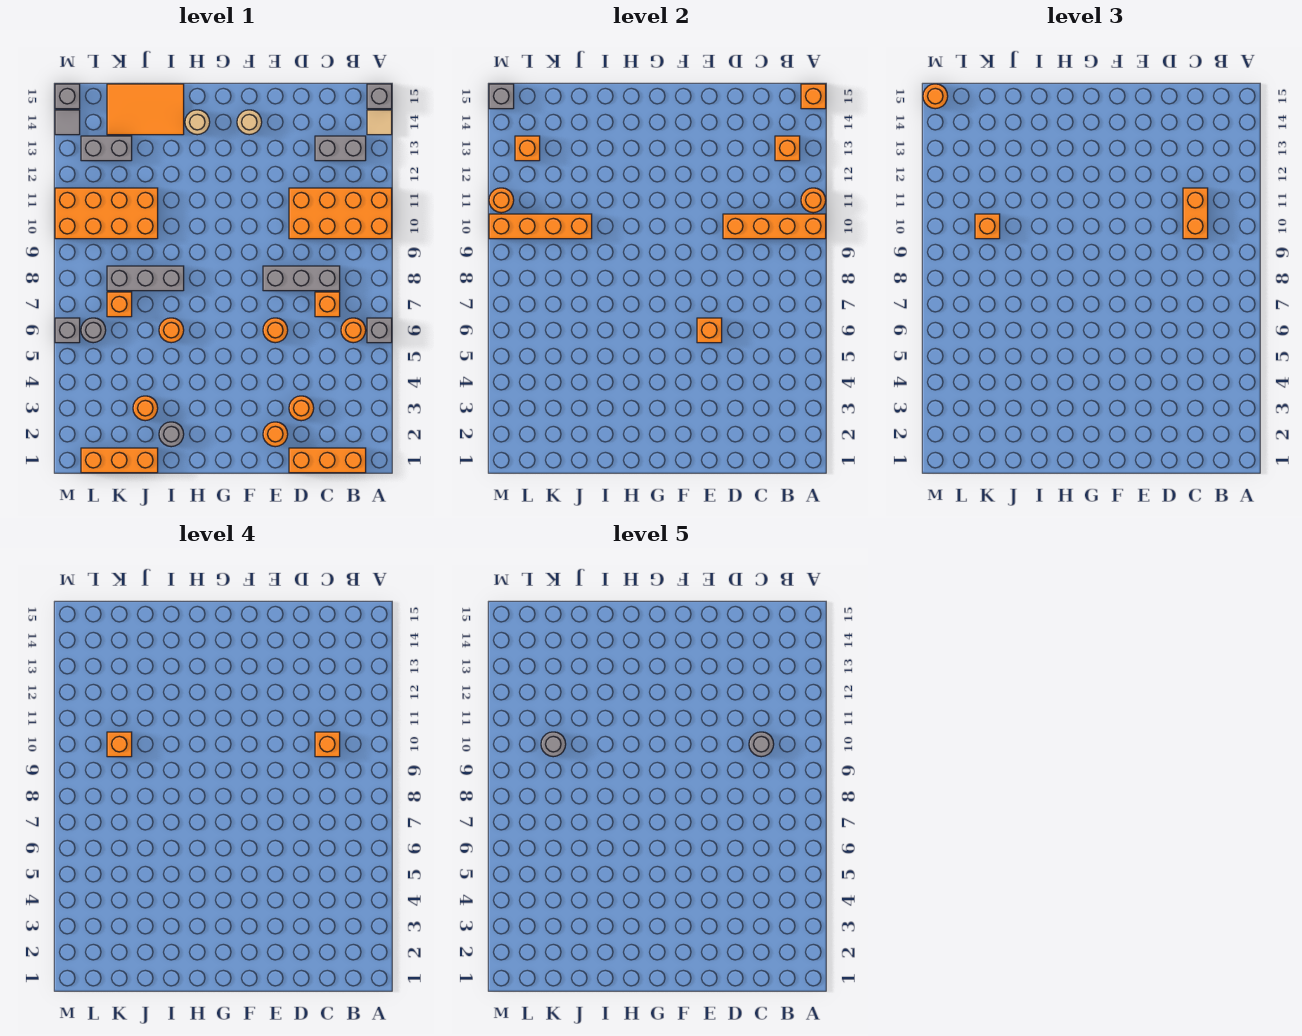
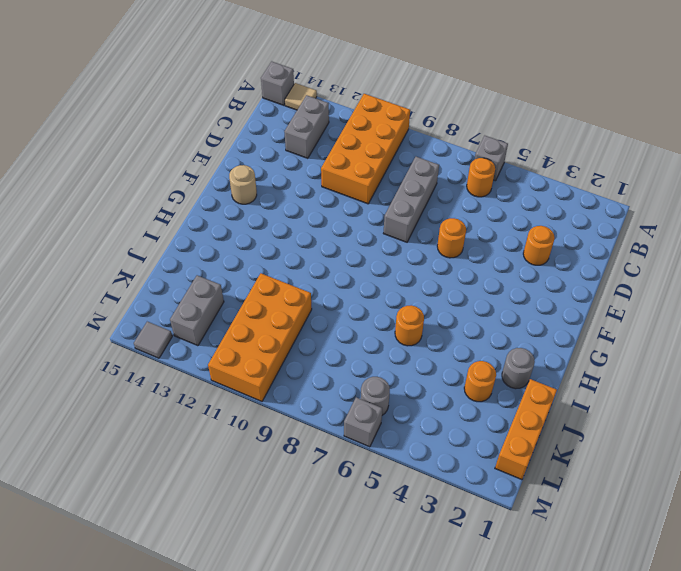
none -> orange 1x3 brick [289,448,366,473]
none -> orange 1x1 brick [315,292,340,317]
none -> orange 1x1 round brick [263,422,288,447]
none -> tan 1x1 round brick [185,110,210,135]

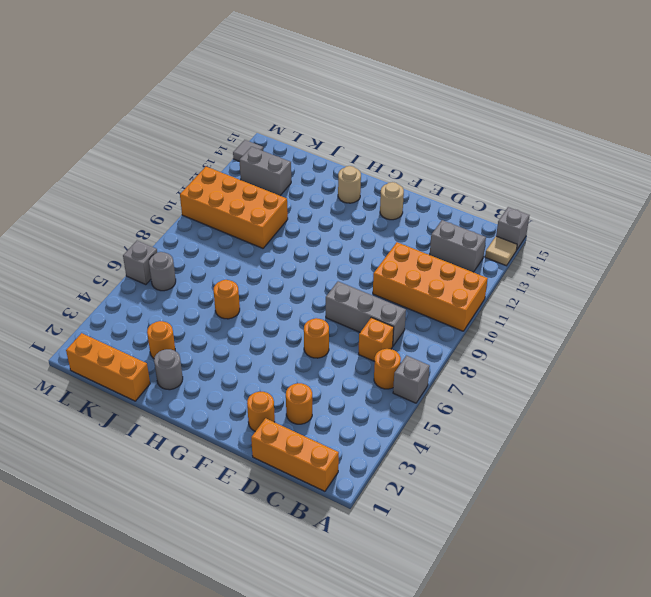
none -> grey 1x3 brick [107,266,184,291]
none -> orange 2x3 tile [107,84,184,135]
none -> orange 1x1 brick [107,292,132,317]
none -> grey 1x1 brick [55,84,80,109]

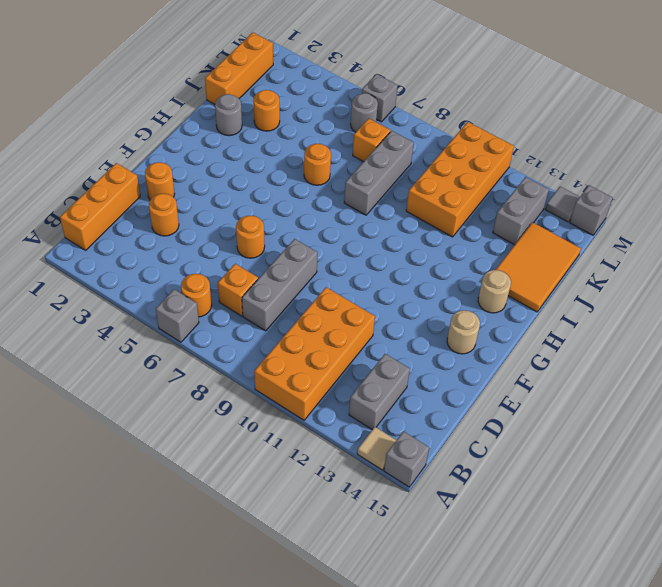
none -> orange 1x4 brick [723,214,826,239]
none -> orange 1x1 round brick [801,188,826,213]
none -> orange 1x1 brick [801,84,826,109]
none -> orange 1x1 brick [775,136,800,161]

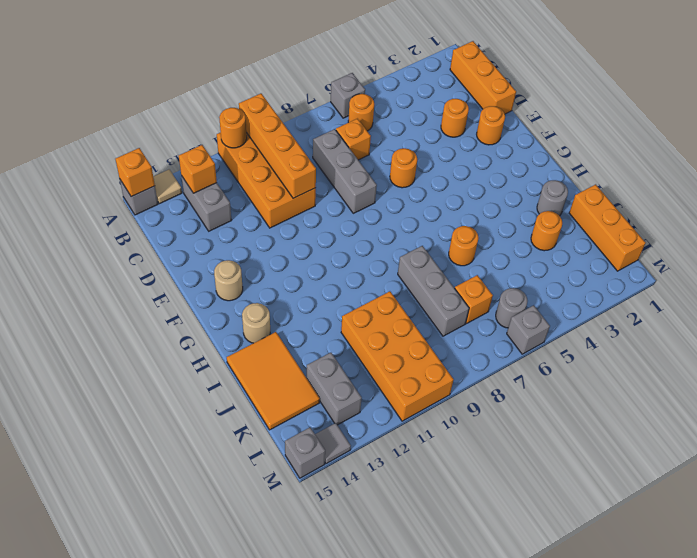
none -> orange 1x1 brick [697,318,722,343]
none -> orange 1x4 brick [489,214,592,239]
none -> orange 1x1 brick [515,136,540,161]
none -> orange 1x1 round brick [489,188,514,213]

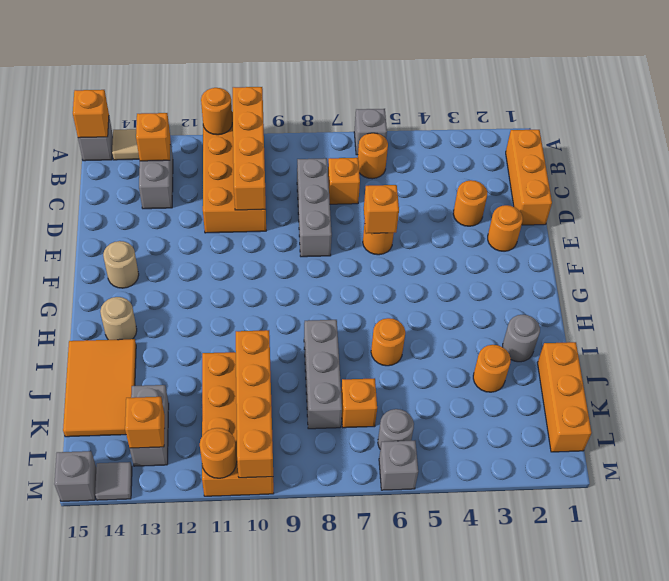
none -> grey 1x1 brick [489,84,514,109]
none -> orange 1x2 brick [1183,188,1208,239]
none -> orange 1x1 brick [975,214,1000,239]
none -> orange 1x1 round brick [923,84,948,109]

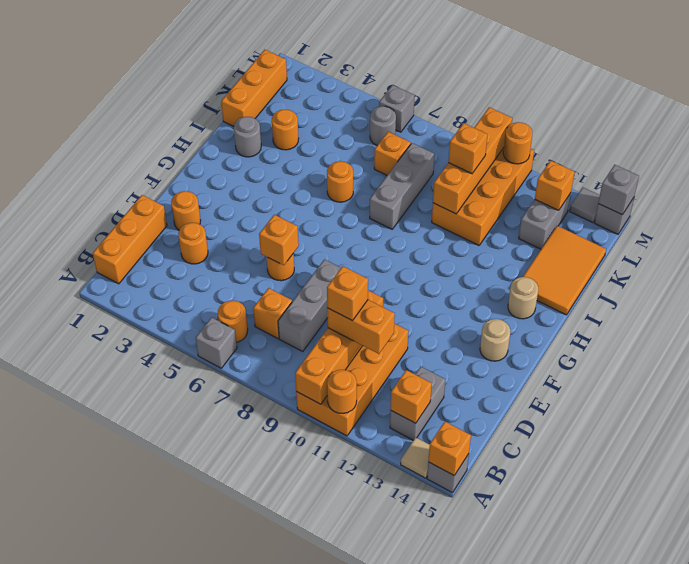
none -> orange 1x1 round brick [923,84,948,109]
none -> orange 1x1 brick [107,732,132,757]
none -> grey 1x1 round brick [749,732,774,757]
none -> grey 1x1 round brick [541,732,566,757]

